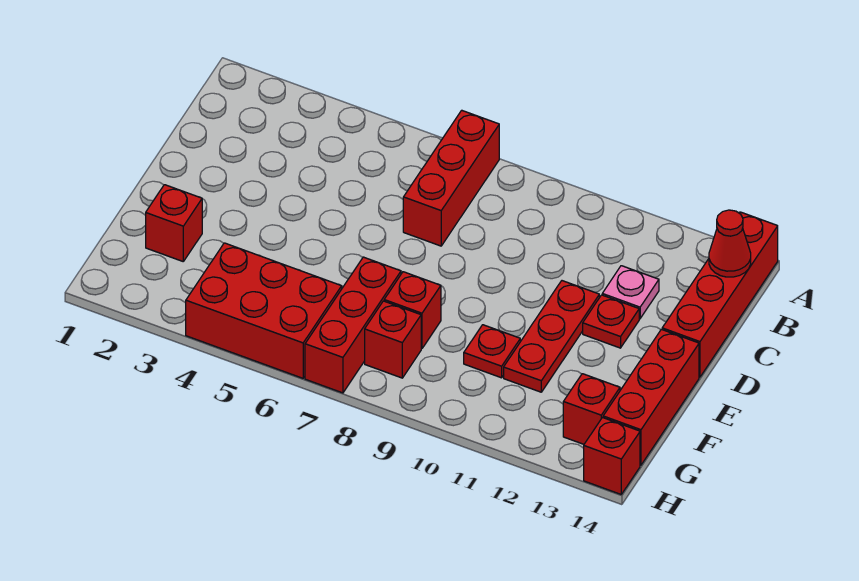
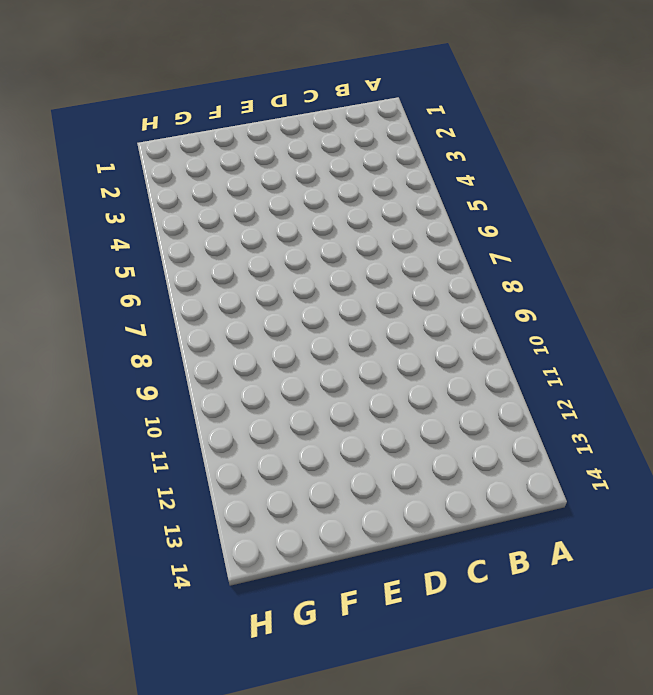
none -> red 1x3 brick [403,110,499,246]
none -> red 1x4 brick [662,212,778,377]
none -> pink 1x1 plate [602,266,659,319]

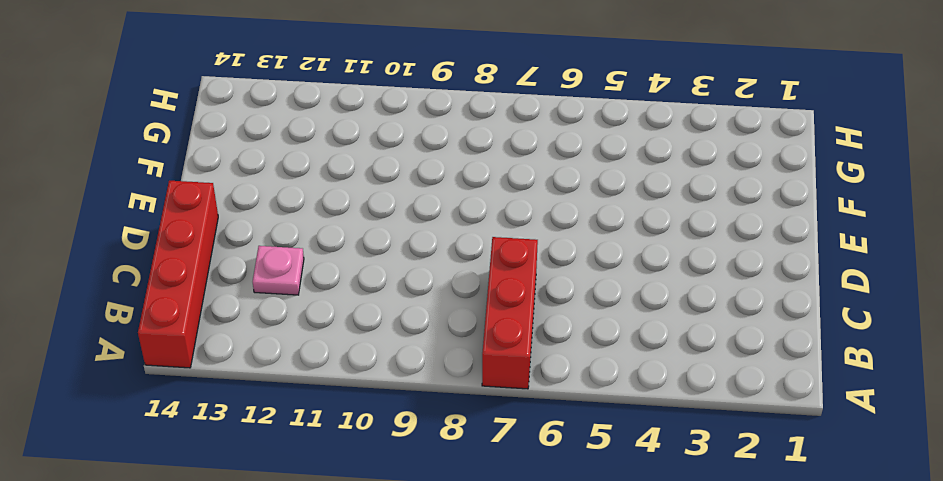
none -> red 1x3 plate [504,281,599,392]
none -> red 1x1 plate [583,295,639,348]
none -> red 1x3 brick [603,329,699,465]

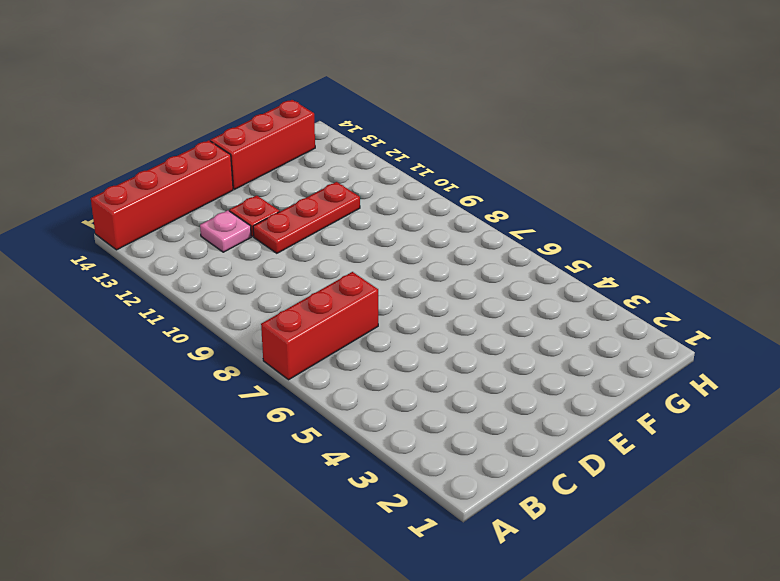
none -> red 1x1 brick [146,185,202,261]
none -> red 1x3 brick [305,257,401,393]
none -> red 1x1 brick [384,272,441,349]

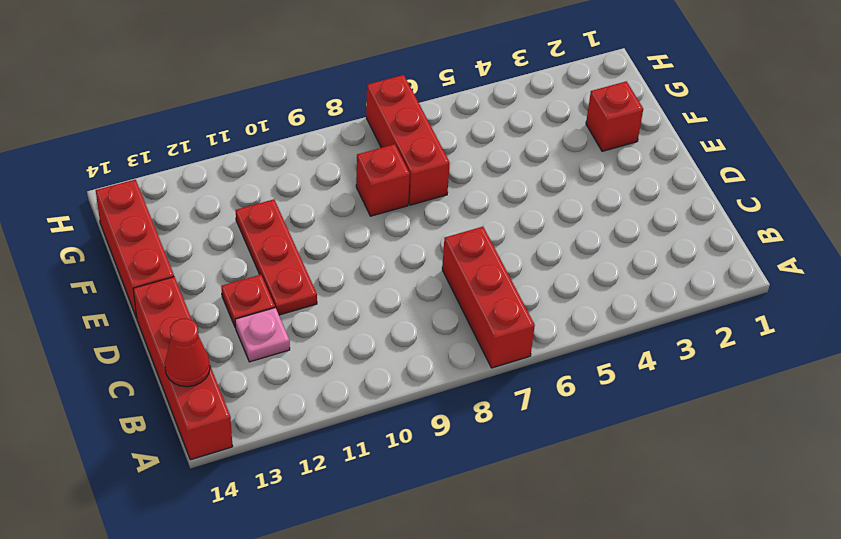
none -> red 1x1 plate [464,325,520,378]
none -> red 2x3 brick [186,243,342,378]
none -> red 1x1 brick [365,301,421,378]

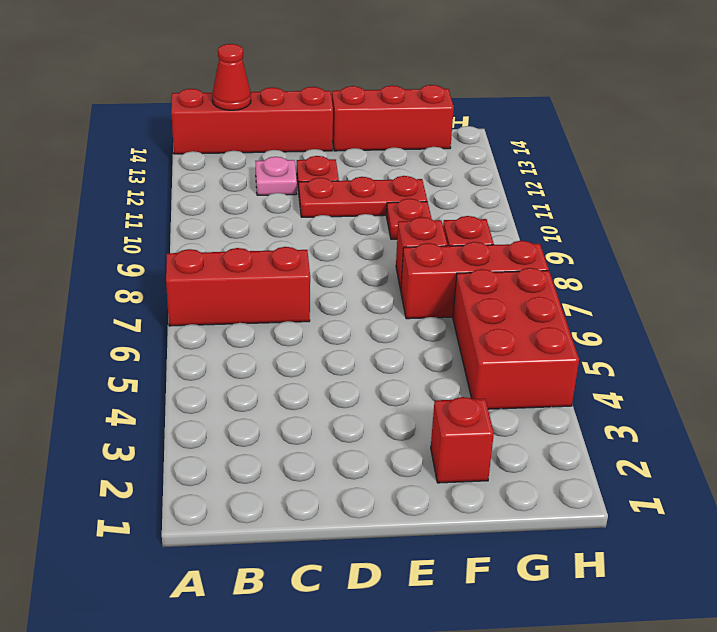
none -> red 1x1 brick [563,374,620,444]
none -> red 1x1 brick [584,418,640,494]

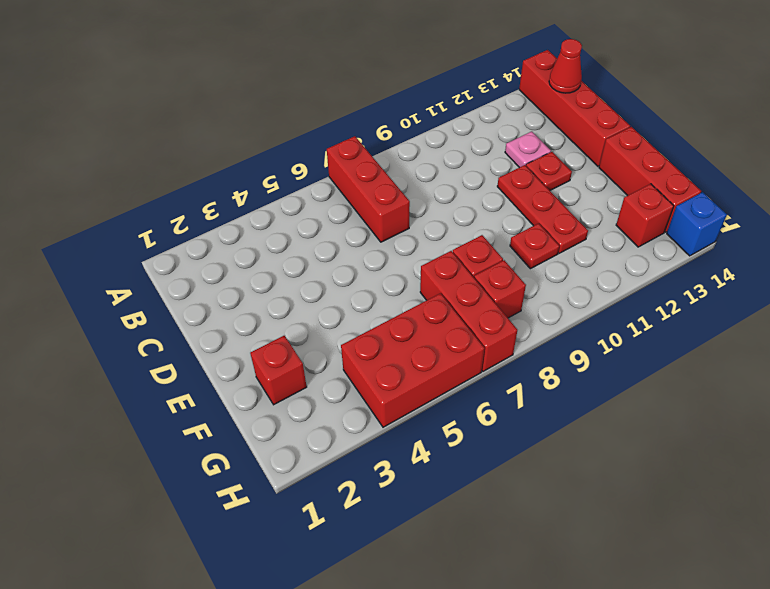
blue 1x1 brick [667,192,727,256] -> red 1x1 brick [584,418,640,494]

